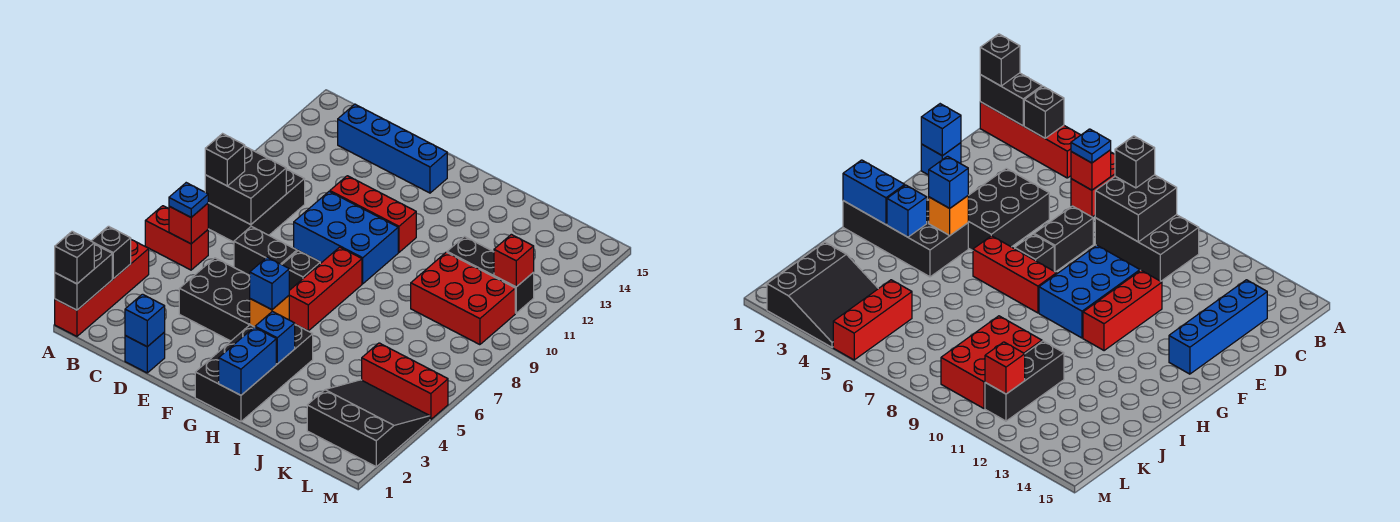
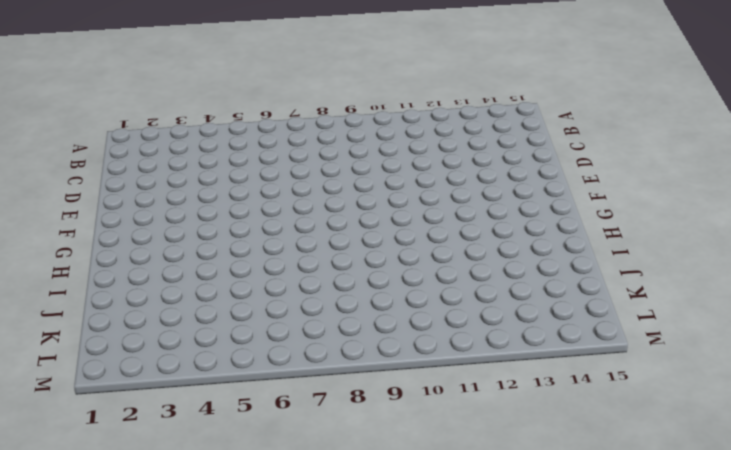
none -> red 1x4 brick [55,240,149,336]
none -> red 1x2 brick [145,206,208,270]
none -> black 2x3 brick [208,169,305,242]

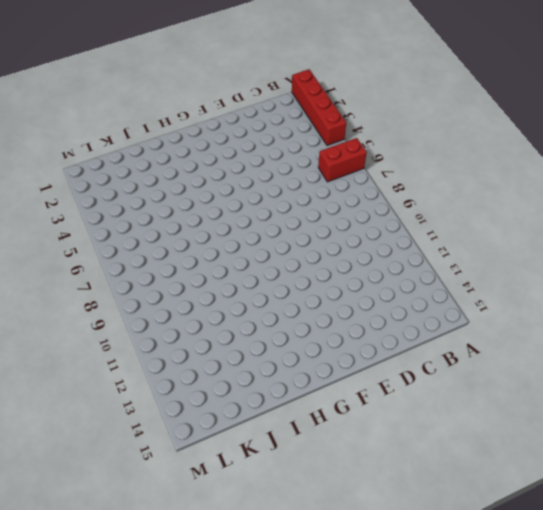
none -> black 2x3 brick [208,169,305,242]
none -> blue 1x4 brick [338,104,447,193]
none -> blue 1x1 brick [125,332,165,373]

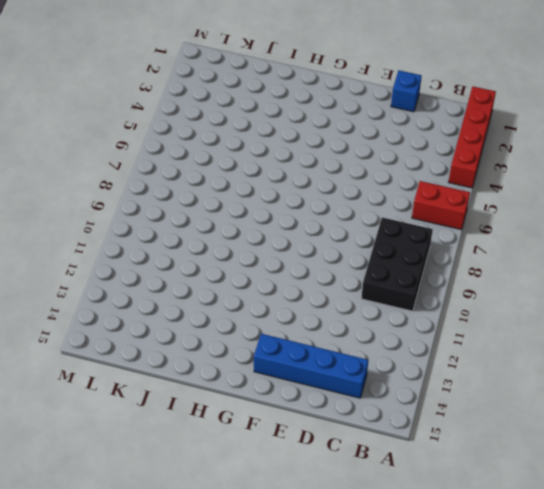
none -> black 2x3 brick [179,258,250,341]
none -> black 1x2 brick [234,226,297,275]
none -> blue 2x3 brick [294,192,398,284]

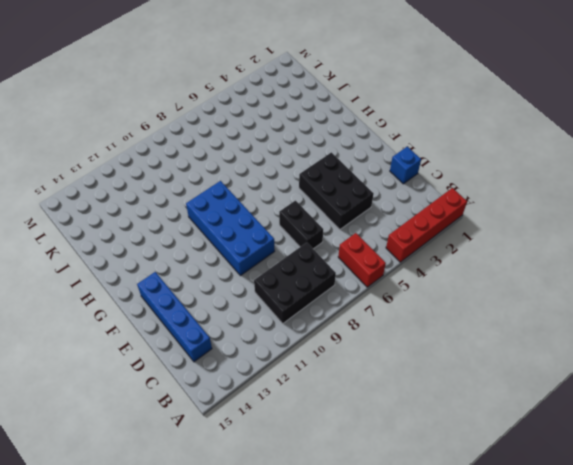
blue 2x4 brick [186,181,275,276] -> blue 2x3 brick [294,192,398,284]
none -> red 1x3 brick [330,176,416,252]
none -> black 1x1 brick [282,251,320,290]
none -> black 2x4 brick [195,325,313,422]

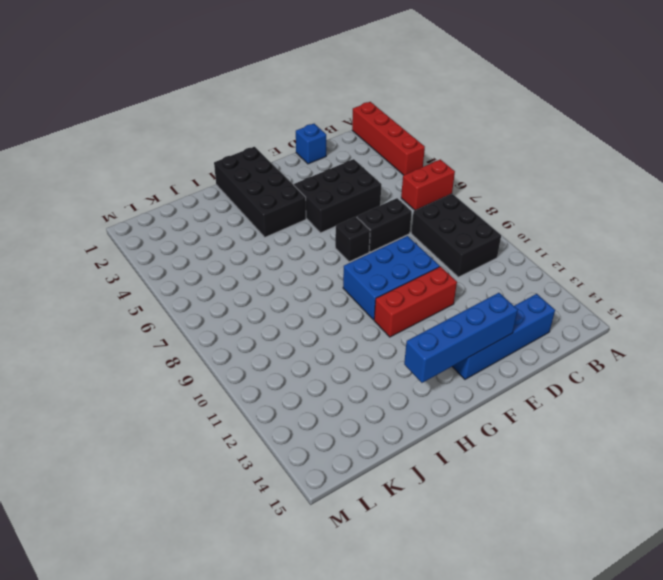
blue 1x4 brick [404,293,518,383] -> none
none -> red 1x3 brick [289,247,362,331]
none -> red 2x3 brick [411,252,515,345]
none -> black 1x3 brick [447,237,534,313]

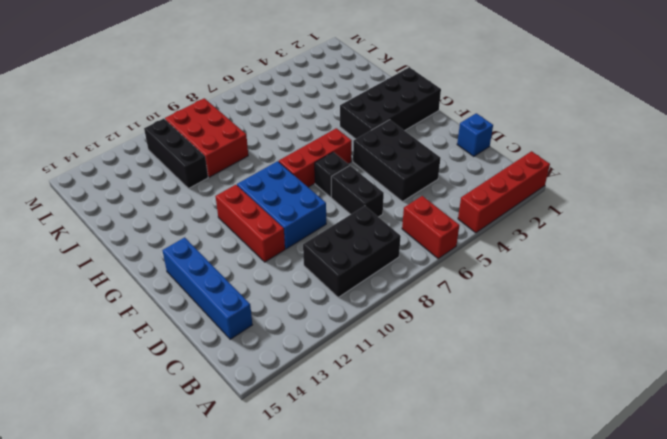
none -> black 3x3 slope [307,380,430,467]
none -> red 1x3 brick [362,343,448,420]
none -> black 1x2 brick [55,244,112,310]

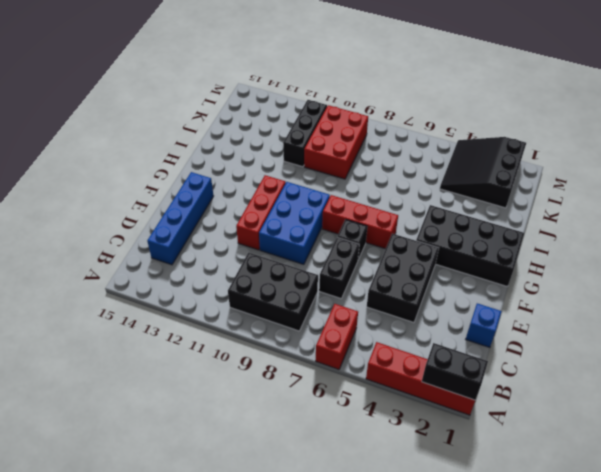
none -> red 1x3 brick [362,343,448,420]
none -> black 1x1 brick [92,226,131,279]
none -> red 1x1 brick [169,203,208,244]

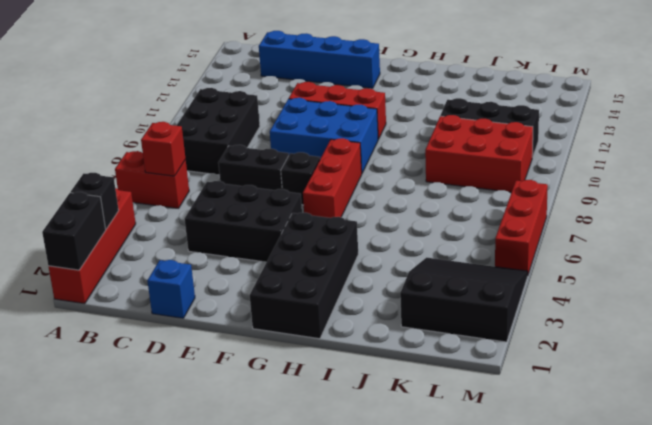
red 1x3 brick [495,180,548,274] -> red 1x3 brick turned to [362,343,448,420]
none -> black 2x2 brick [205,147,286,225]
none -> blue 1x1 brick [125,294,165,347]
none -> orange 1x1 brick [250,296,289,327]

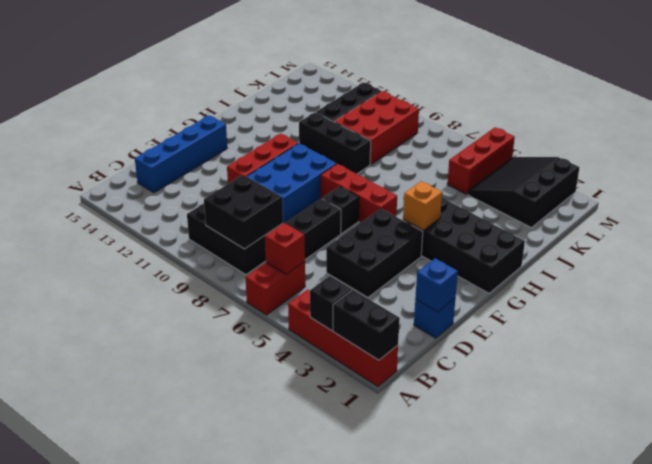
black 1x3 brick [299,112,371,174] -> none
none -> blue 1x2 brick [219,327,276,395]
none -> blue 1x1 brick [255,312,295,364]
none -> red 1x1 brick [494,234,534,287]

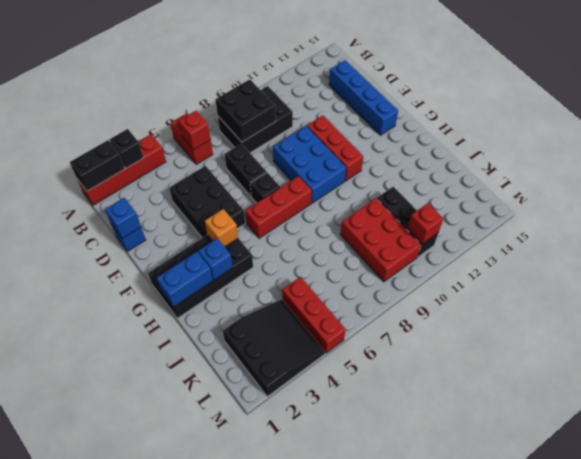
none -> black 1x1 brick [55,231,94,284]
none -> blue 1x1 plate [169,183,208,217]
none -> black 1x1 brick [205,134,245,186]

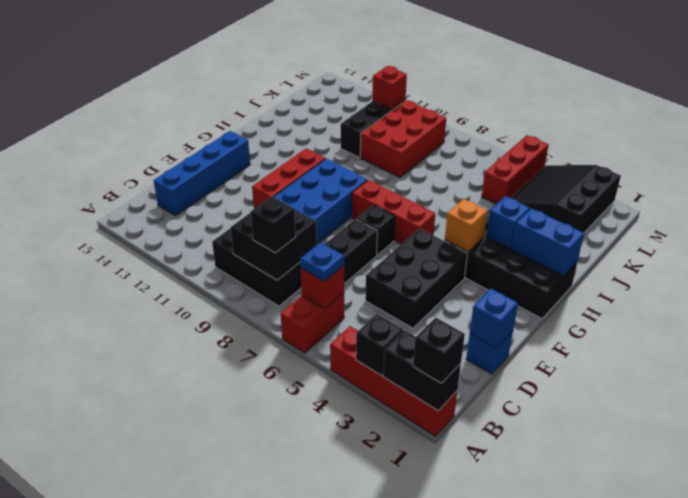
none -> blue 1x1 brick [249,257,289,310]

